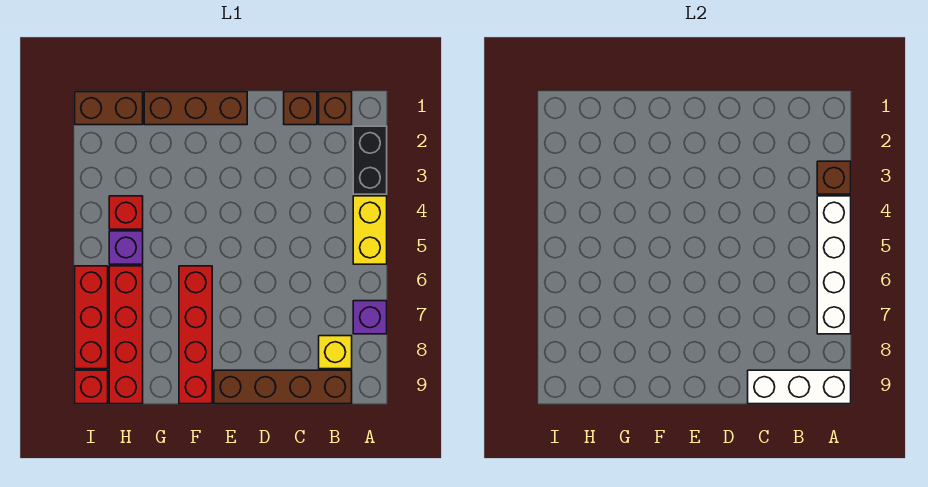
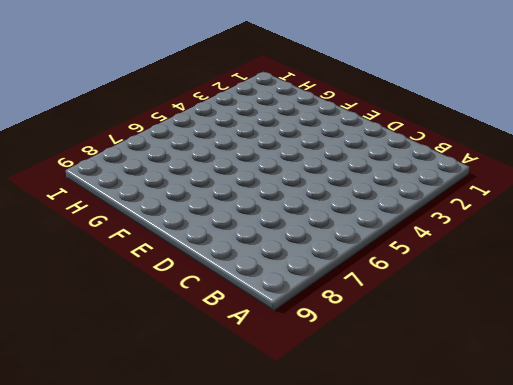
none -> black 1x2 brick [353,126,387,194]
none -> yellow 1x2 brick [353,196,387,264]
none -> purple 1x1 brick [353,301,387,334]

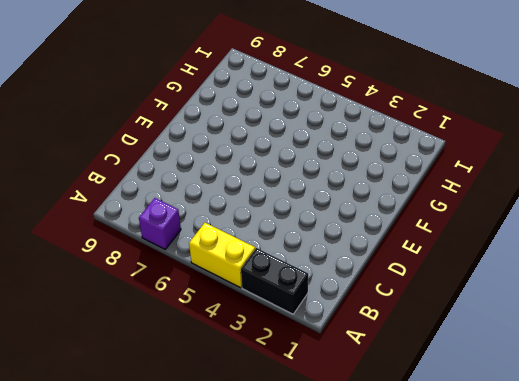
none -> brown 1x1 brick [319,92,352,125]
none -> yellow 1x1 brick [319,336,352,369]
none -> brown 1x4 brick [214,370,352,404]

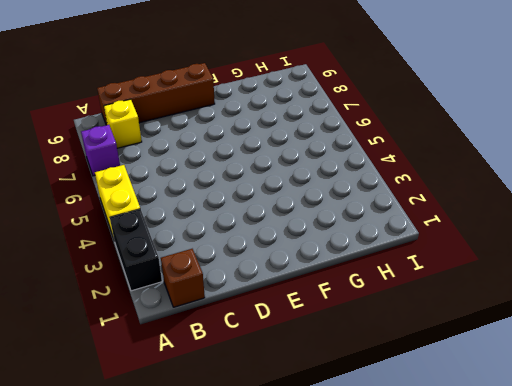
none -> brown 1x1 brick [284,92,317,125]
none -> brown 1x3 brick [144,92,247,125]
none -> red 1x4 brick [179,266,212,404]

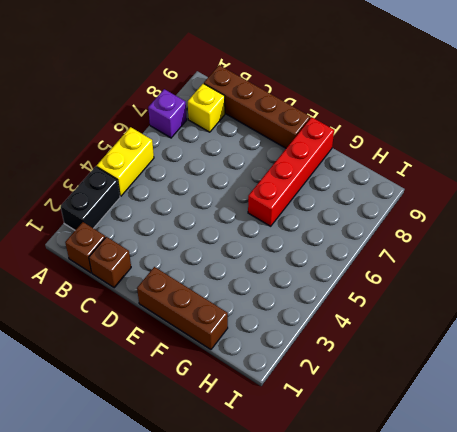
none -> brown 1x2 brick [75,92,143,125]
none -> red 1x1 brick [109,196,143,229]
none -> purple 1x1 brick [109,231,143,264]

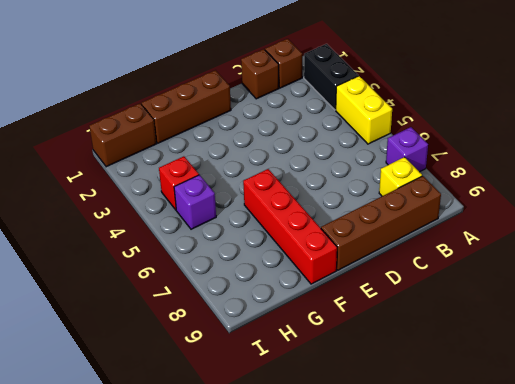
none -> red 1x4 brick [109,266,143,404]
none -> red 1x3 brick [75,266,108,369]
none -> red 1x1 brick [75,370,108,404]

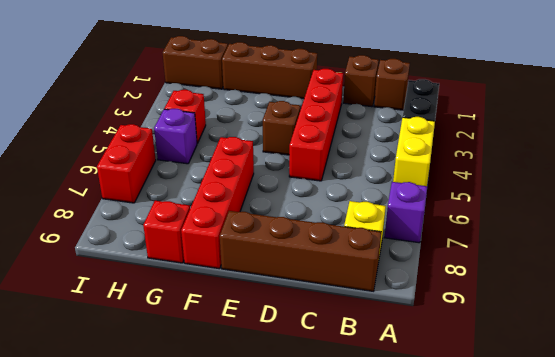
red 1x4 brick [289,69,343,181] -> red 1x4 brick moved to [109,266,143,404]
brown 1x1 brick [263,101,300,155] -> brown 1x1 brick moved to [817,161,851,194]
red 1x1 brick [143,201,190,263] -> red 1x1 brick moved to [75,370,108,404]
red 1x2 brick [97,124,156,203] -> red 1x3 brick [75,266,108,369]
none -> white 1x4 brick [817,196,851,334]
none -> white 1x3 brick [748,370,851,404]

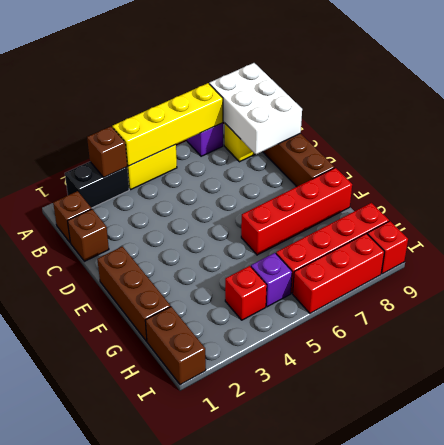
yellow 1x4 brick [112,83,223,166] -> white 1x4 brick [817,196,851,334]
white 2x3 brick [209,63,302,154] -> white 1x3 brick [748,370,851,404]

